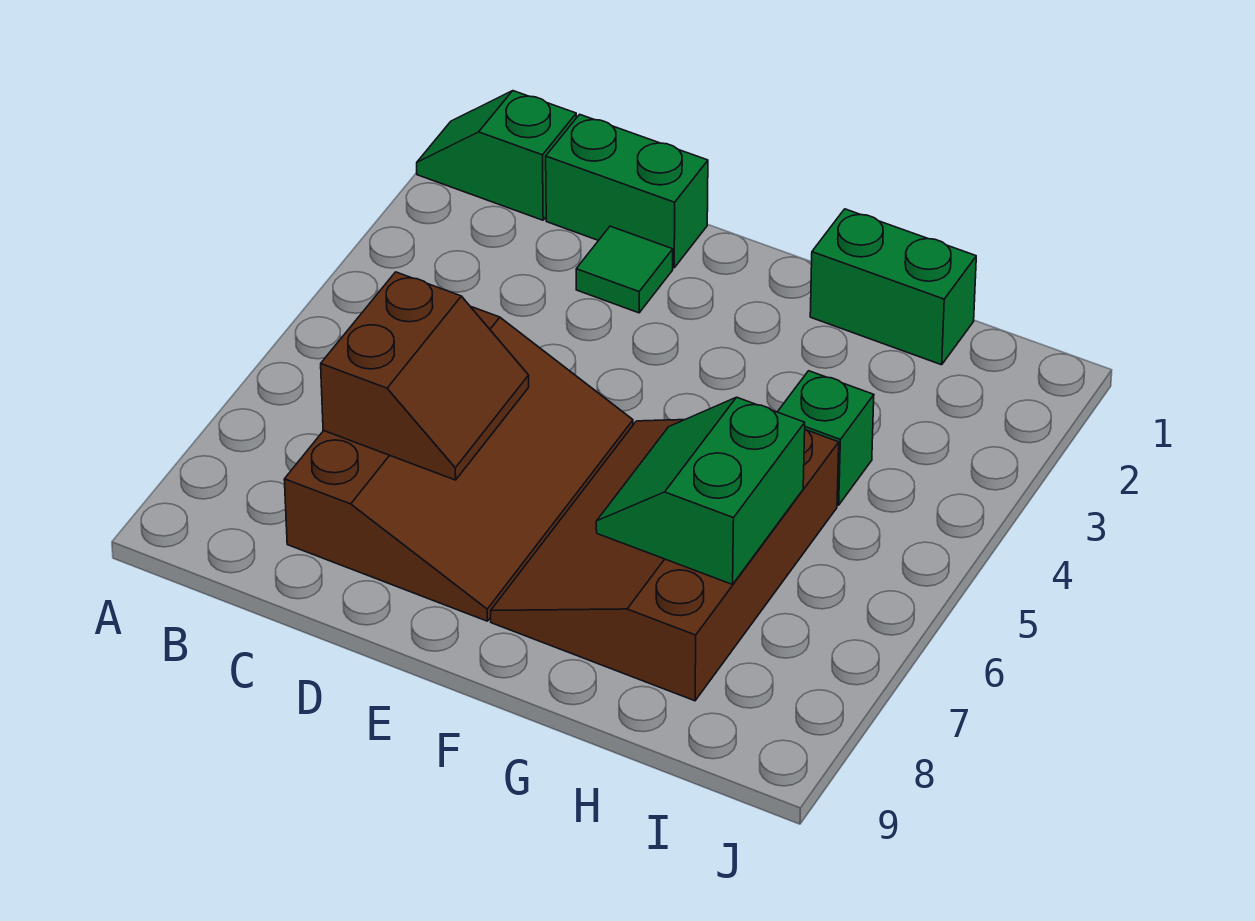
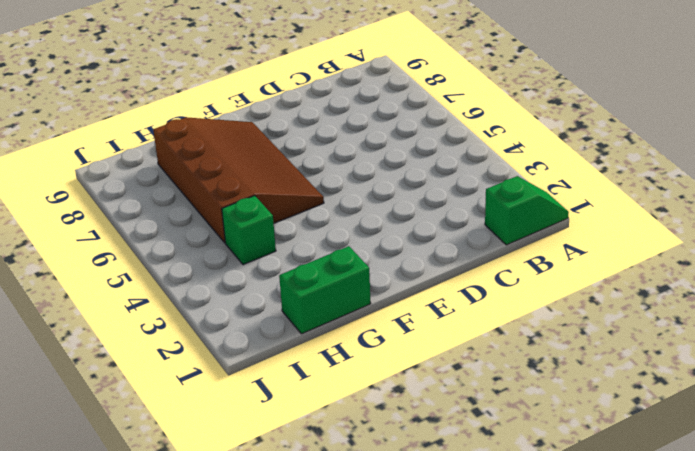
none -> green 1x2 brick [546,114,708,268]
none -> brown 3x4 slope [284,306,633,621]

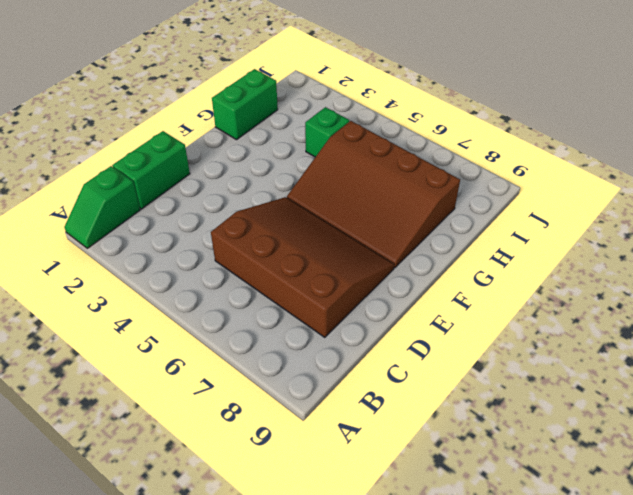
none -> green 1x1 tile [576,226,673,313]
none -> brown 2x2 slope [321,272,529,480]

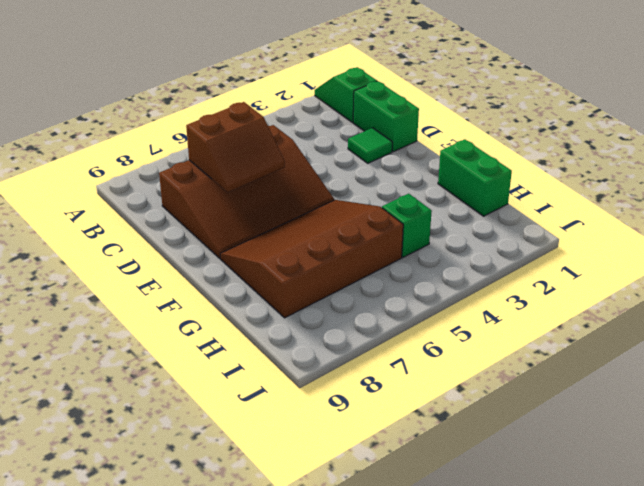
none -> green 2x2 slope [596,397,805,584]

